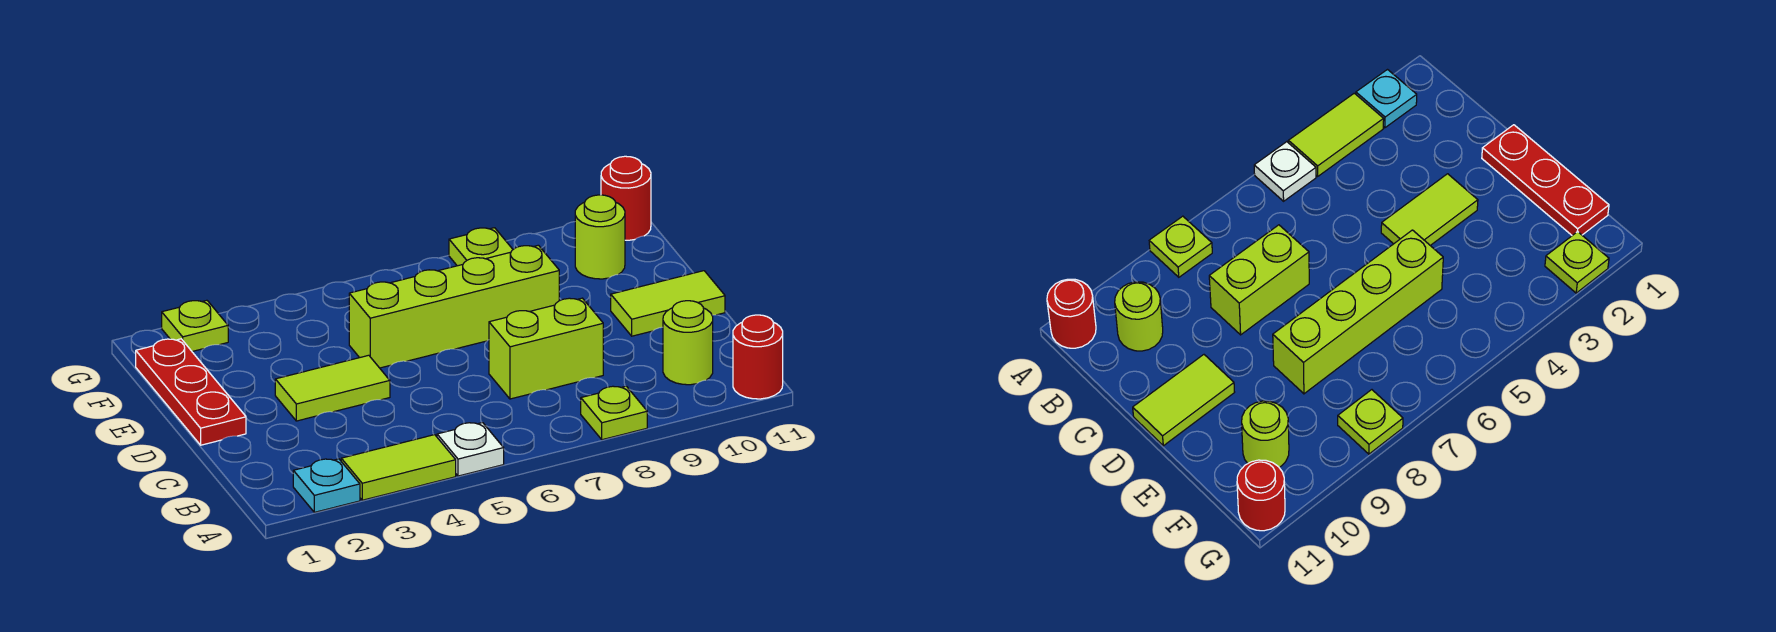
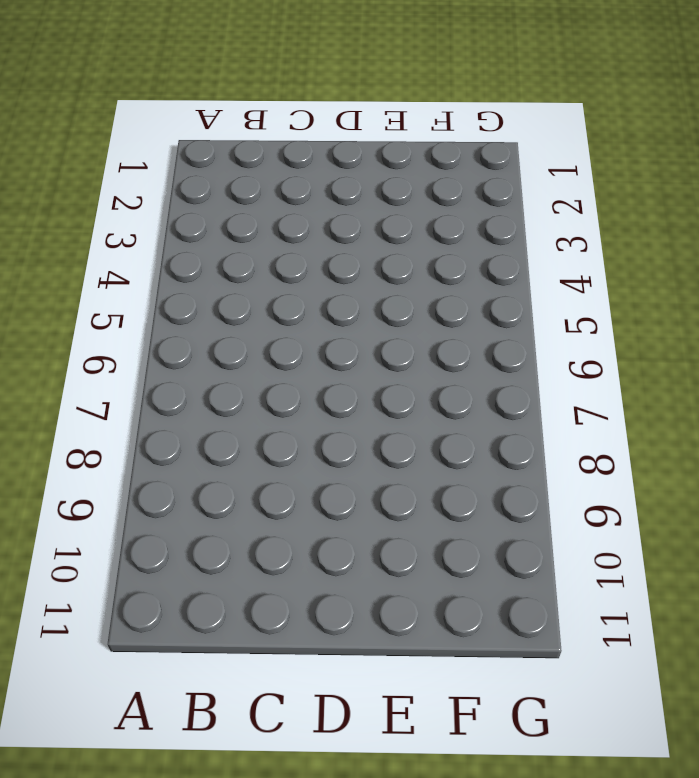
none -> cyan 1x1 plate [293,459,360,512]
none -> lime 1x2 tile [341,435,456,500]
none -> white 1x1 plate [437,423,504,476]

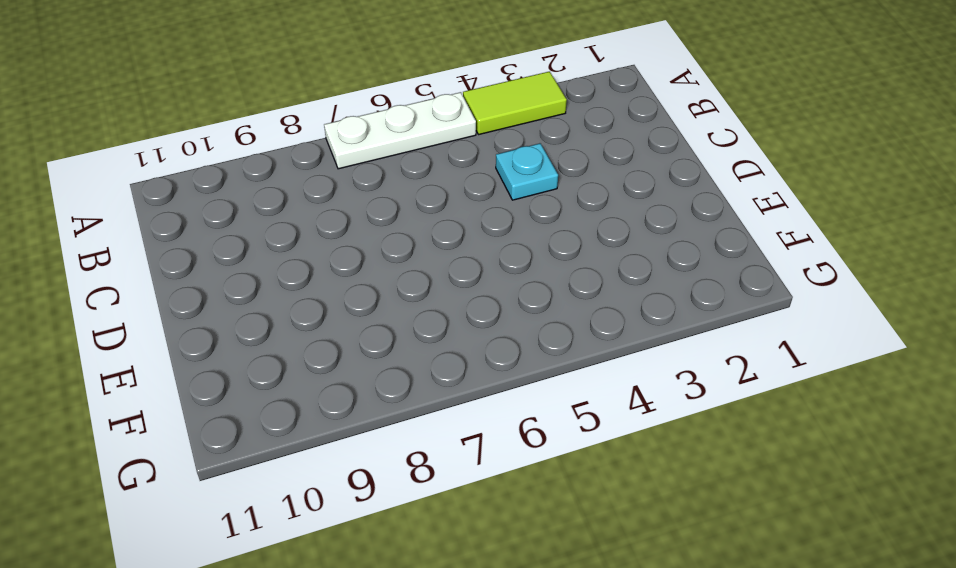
white 1x3 plate [324,92,476,169] -> white 1x1 plate [437,423,504,476]
cyan 1x1 plate [496,143,558,200] -> cyan 1x1 plate moved to [293,459,360,512]
none -> lime 1x1 plate [581,386,647,440]
none -> red 1x1 round brick [733,315,783,399]
none -> lime 1x1 round brick [663,301,713,385]

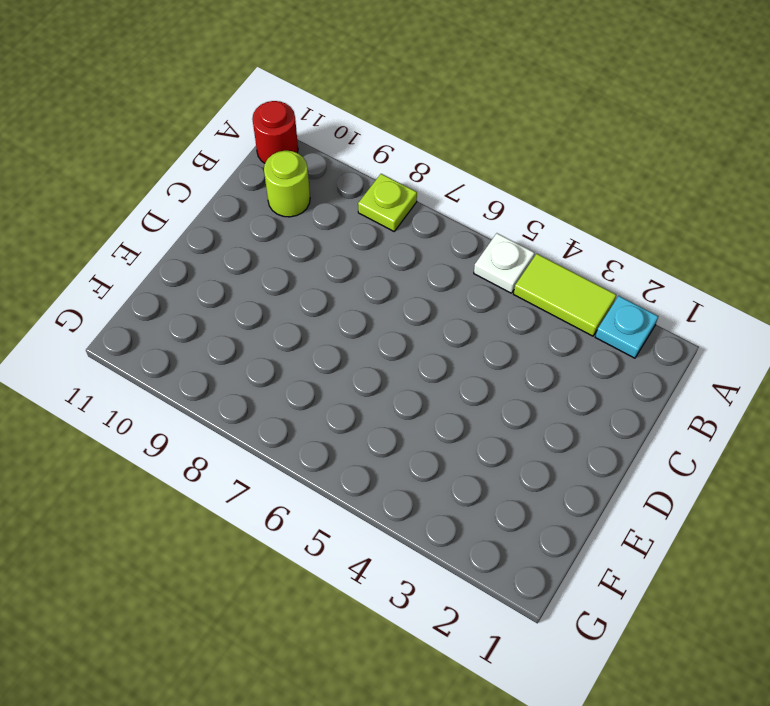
none -> lime 1x2 brick [489,298,603,399]
none -> red 1x3 plate [136,339,246,445]
none -> lime 1x2 tile [275,355,390,421]

